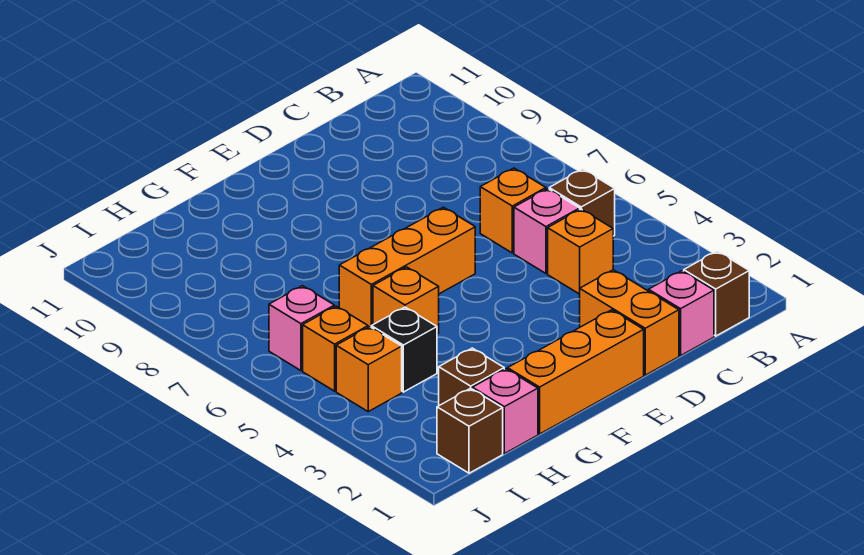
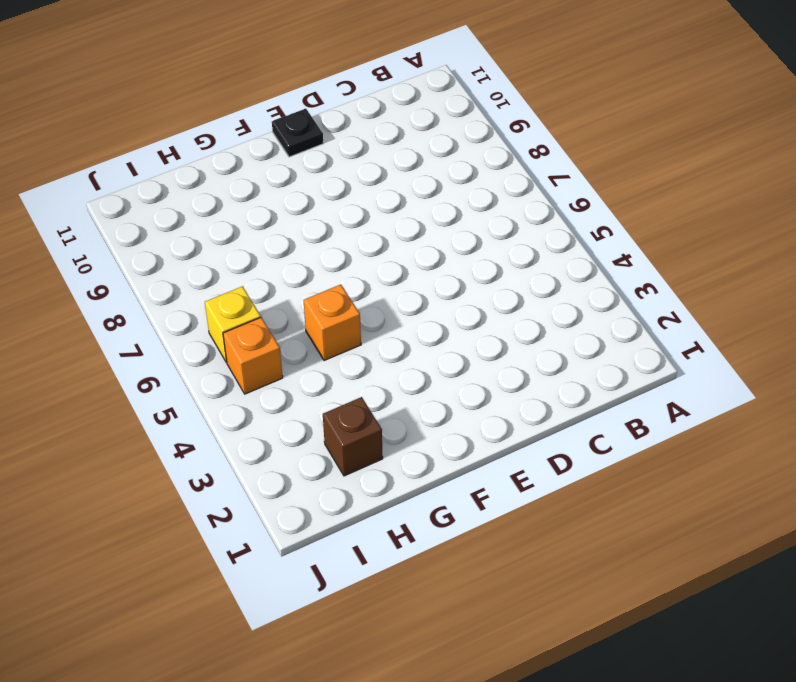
black 1x1 plate [272,109,323,157] -> none
yellow 1x1 brick [205,286,261,362] -> pink 1x1 brick [269,286,334,371]
none -> brown 1x1 brick [684,251,749,336]
none -> brown 1x1 brick [549,169,615,236]
none -> pink 1x1 brick [649,271,714,356]

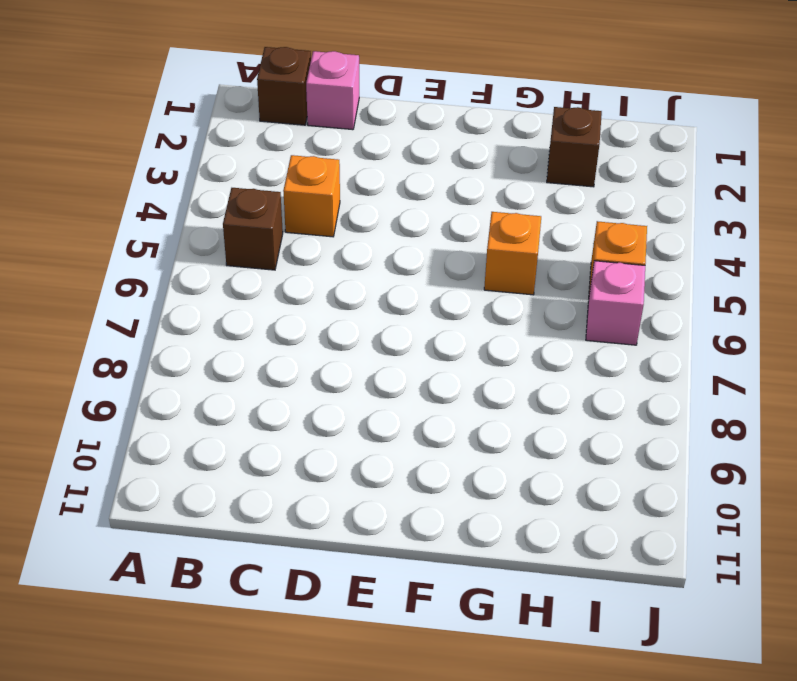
none -> pink 1x1 brick [514,189,580,273]
none -> orange 1x1 brick [480,168,546,253]
none -> orange 1x2 brick [580,270,679,375]

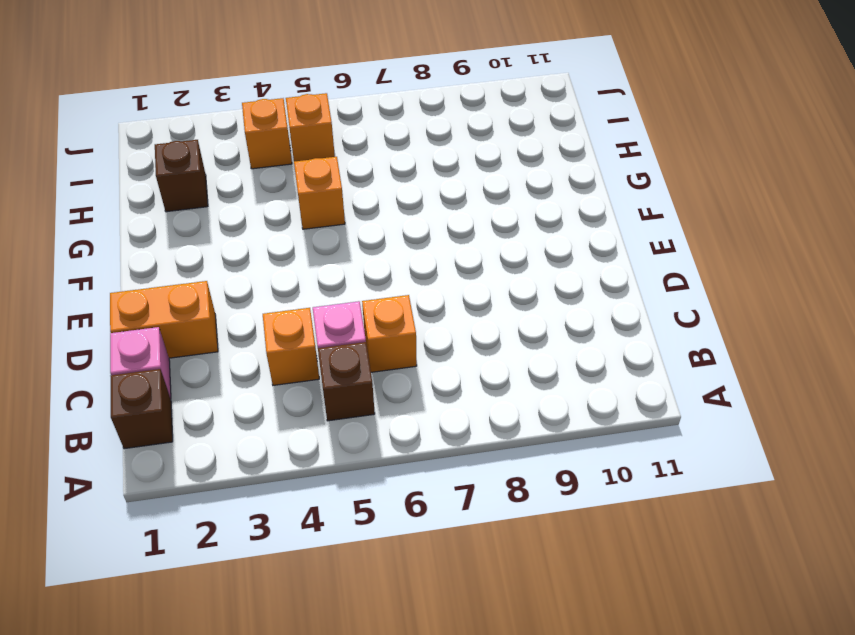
none -> orange 1x3 brick [508,310,644,434]
none -> orange 1x3 brick [339,207,475,327]
none -> pink 1x1 brick [472,369,538,454]

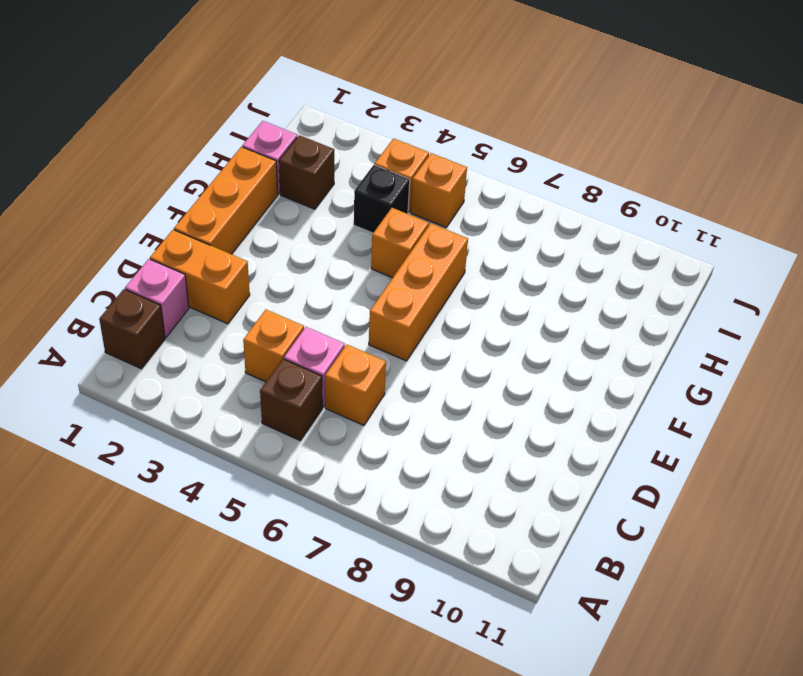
none -> brown 1x1 brick [437,388,503,473]
none -> pink 1x1 brick [269,286,334,371]

